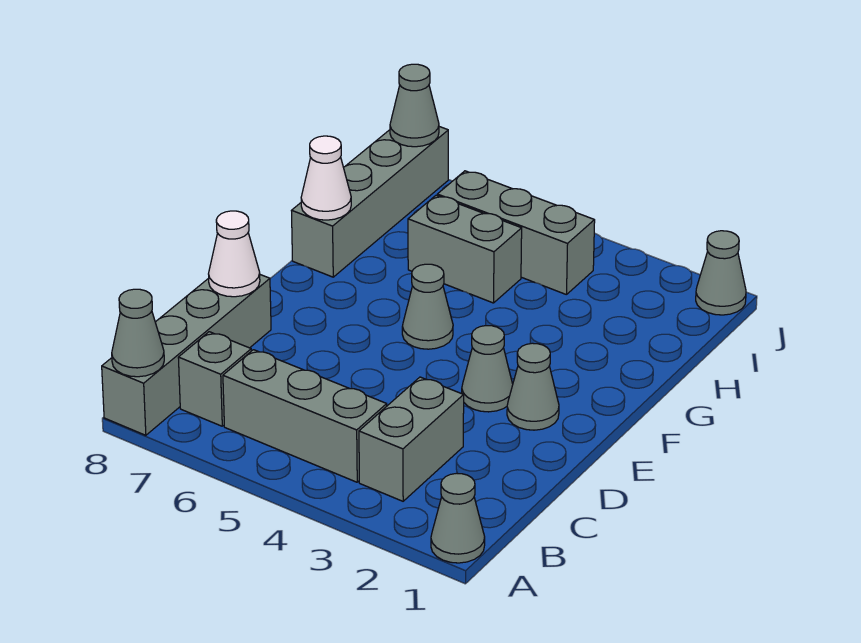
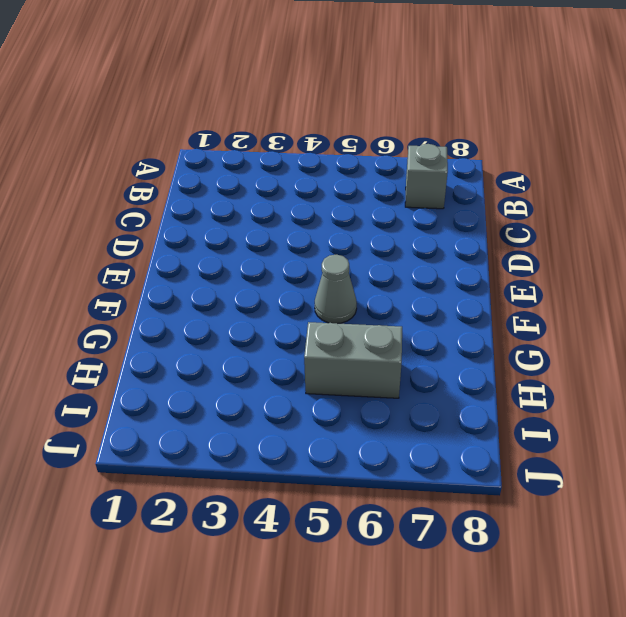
none -> grey 1x1 cone [431,473,485,563]
none -> grey 1x4 brick [102,275,271,435]
none -> grey 1x2 brick [359,377,464,501]

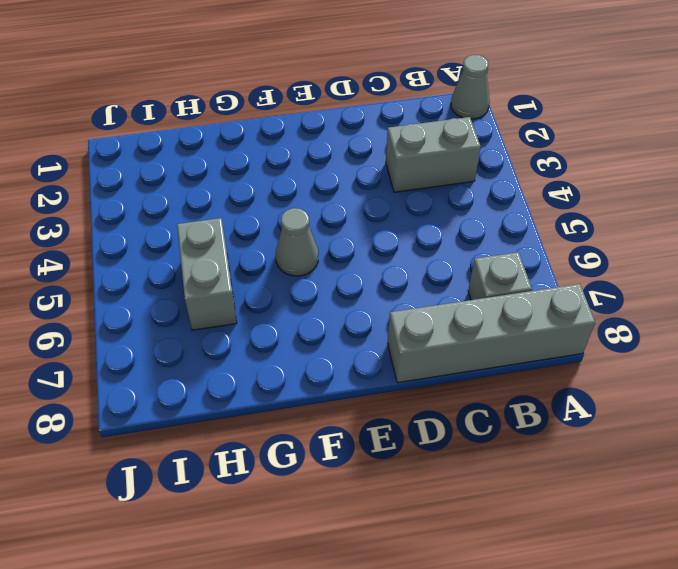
none -> grey 1x3 brick [223,350,387,482]
none -> grey 1x1 cone [507,343,559,430]
none -> grey 1x1 cone [462,326,513,412]

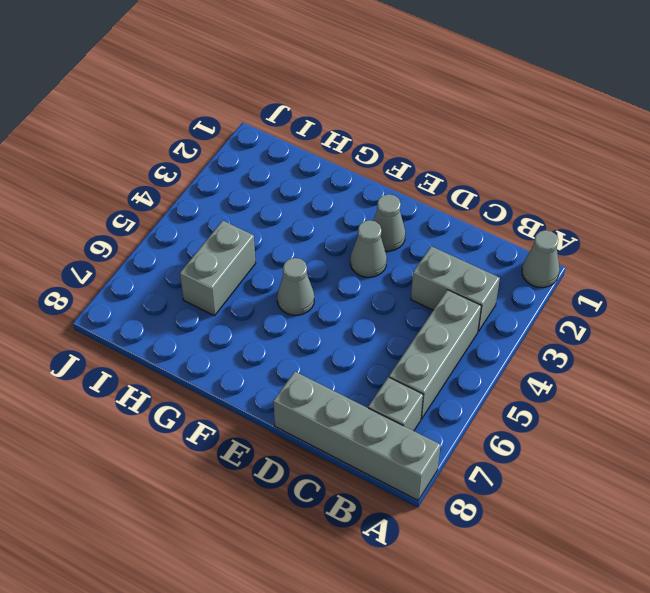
none -> grey 1x4 brick [291,127,448,277]
none -> grey 1x3 brick [437,171,595,295]
none -> grey 1x1 cone [696,231,746,315]

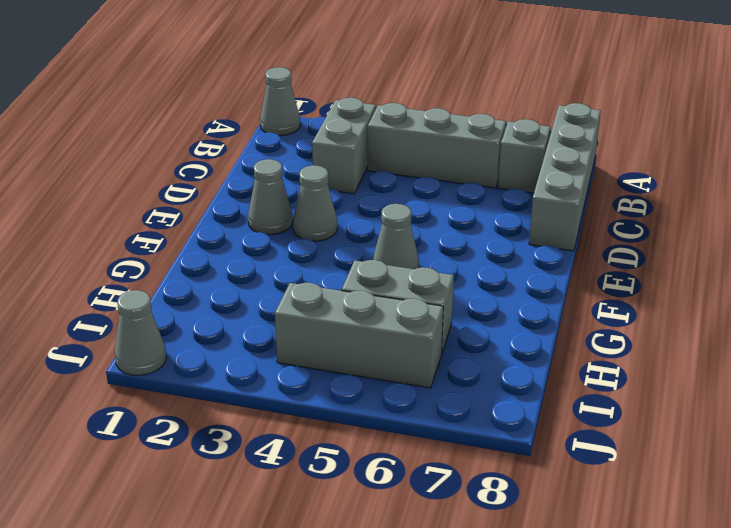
none -> grey 1x4 brick [291,127,448,277]
none -> grey 1x1 cone [112,289,164,377]
none -> white 1x1 cone [209,211,260,297]

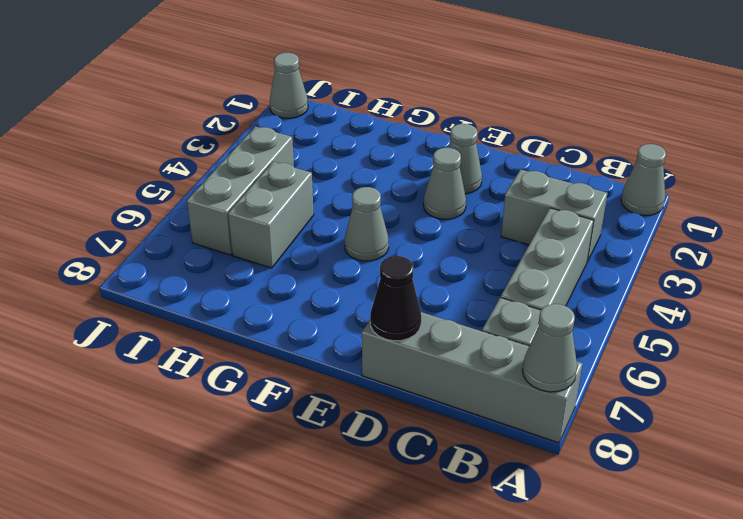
black 1x1 cone [370,256,421,341] -> white 1x1 cone [209,211,260,297]
none -> grey 1x4 brick [291,127,448,277]
none -> white 1x1 cone [301,136,351,220]
none -> grey 1x1 cone [390,64,439,147]

